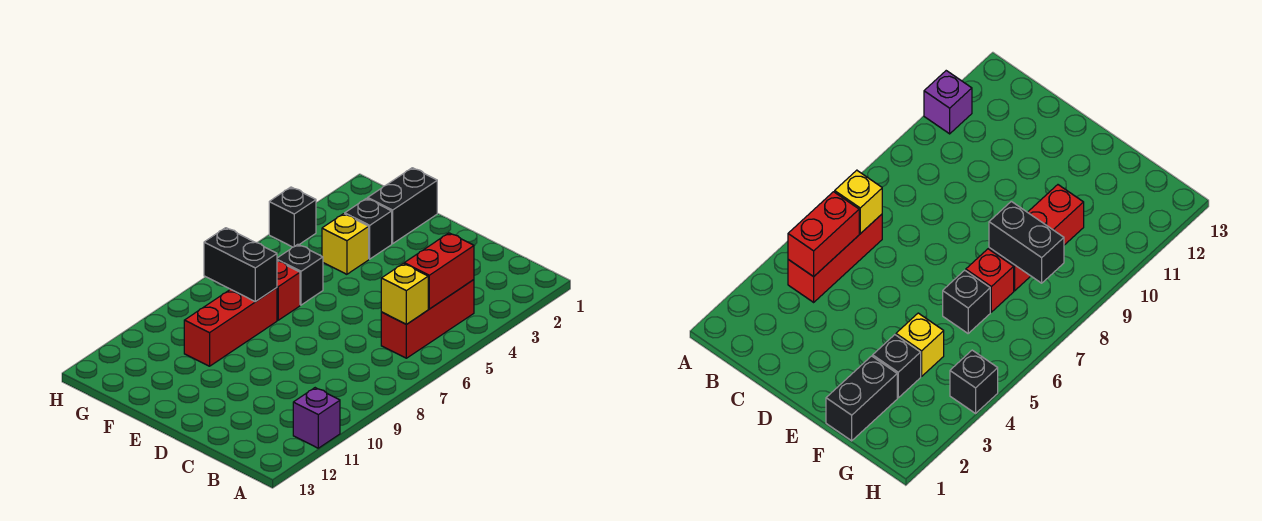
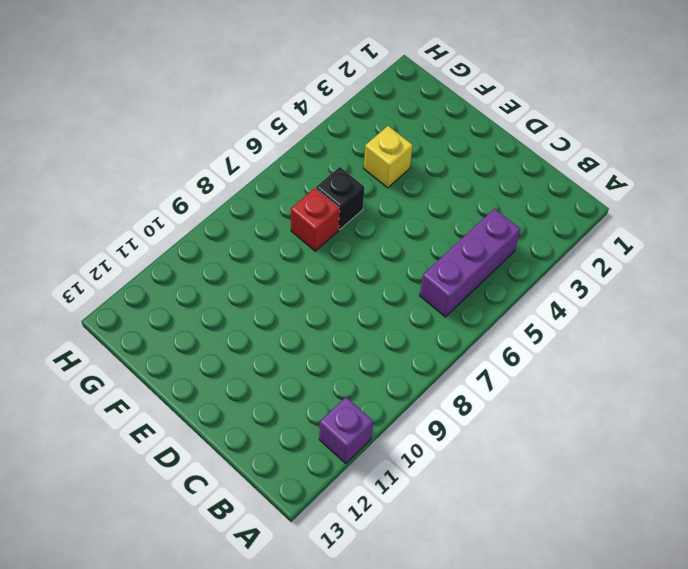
purple 1x3 brick [420,209,520,317] -> red 1x3 brick [381,280,474,358]
none -> black 1x2 brick [368,168,437,244]
none -> black 1x1 brick [345,198,392,259]
none -> red 1x3 brick [184,288,277,366]

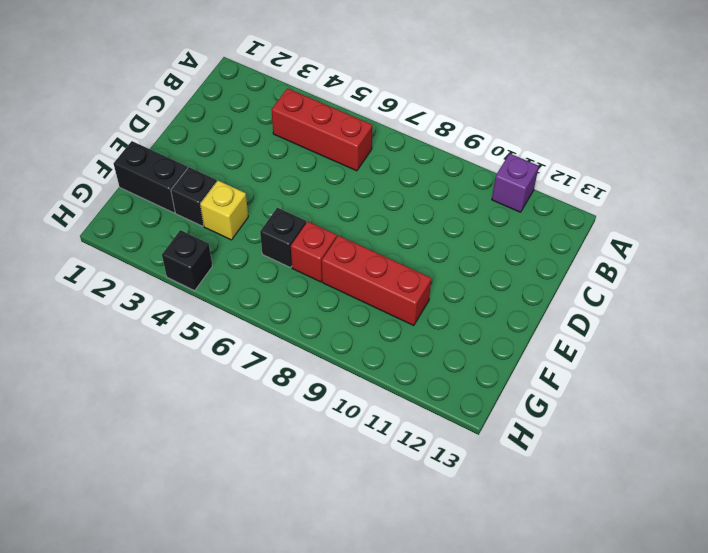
none -> red 1x2 brick [404,233,474,309]
none -> yellow 1x1 brick [381,264,428,324]
none -> black 1x2 brick [204,228,277,302]

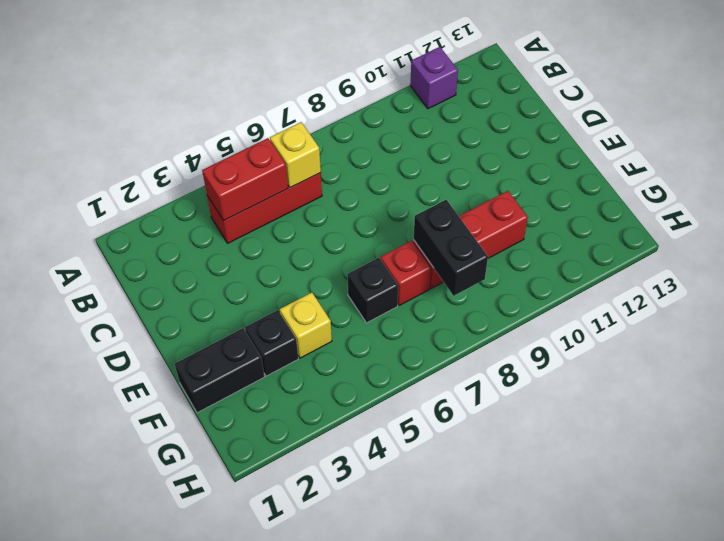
none -> black 1x1 brick [269,187,316,247]

